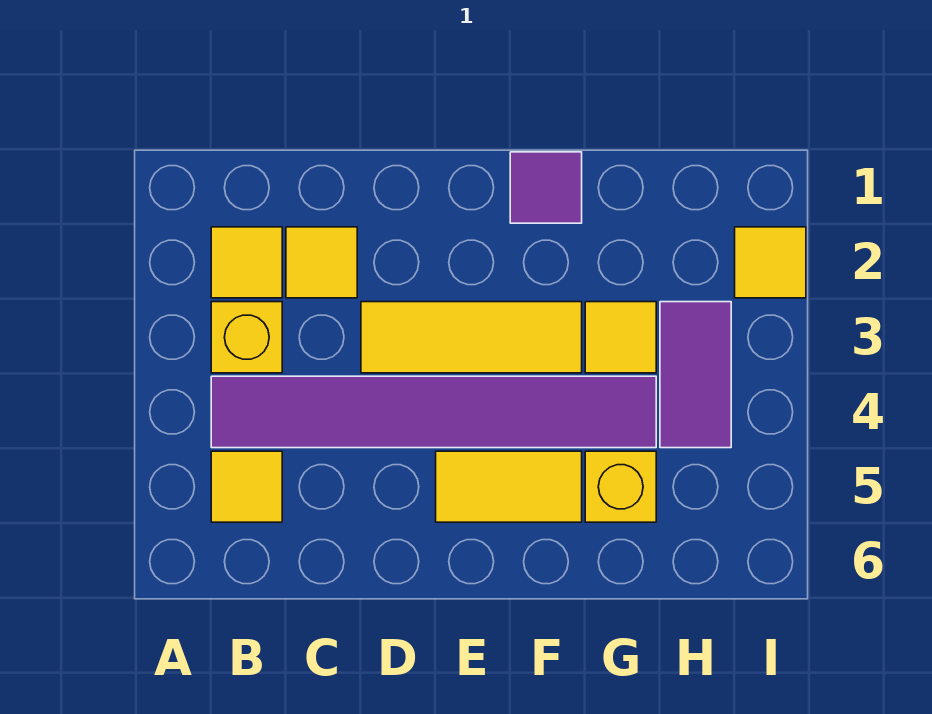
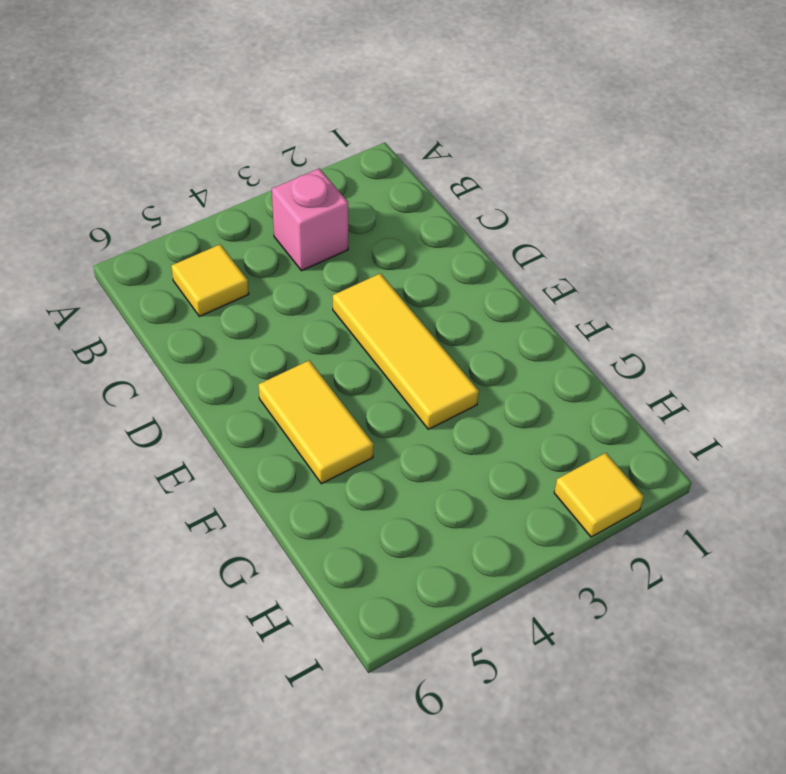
pink 1x1 brick [272,169,348,271] -> yellow 1x1 brick [211,302,282,373]
none -> yellow 1x1 tile [211,227,282,298]
none -> purple 1x6 tile [211,376,656,448]
none -> yellow 1x1 tile [286,227,357,298]

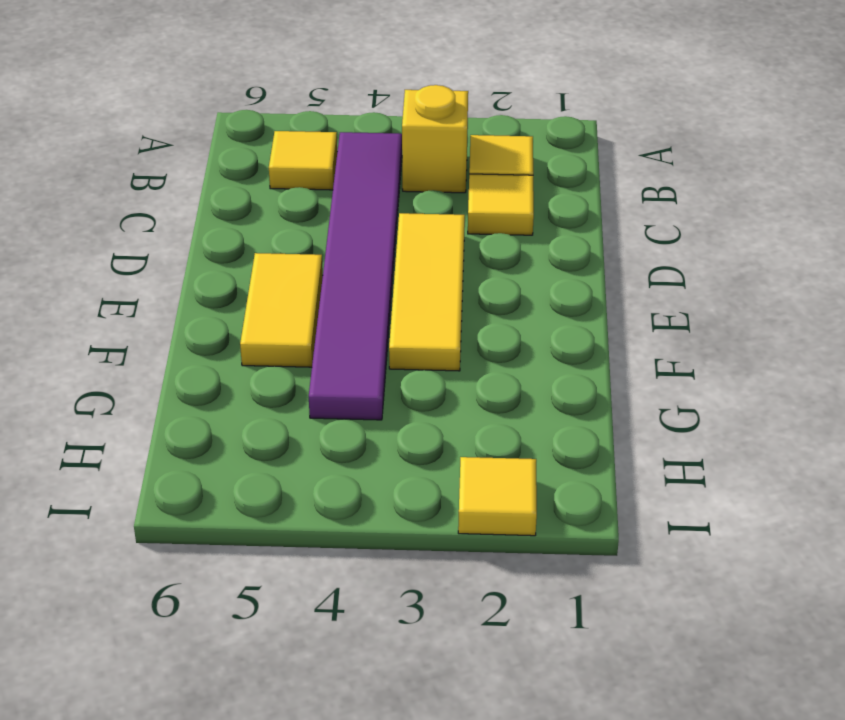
none -> purple 1x1 tile [510,152,582,223]
none -> yellow 1x1 tile [585,302,656,373]
none -> yellow 1x1 brick [585,451,656,522]

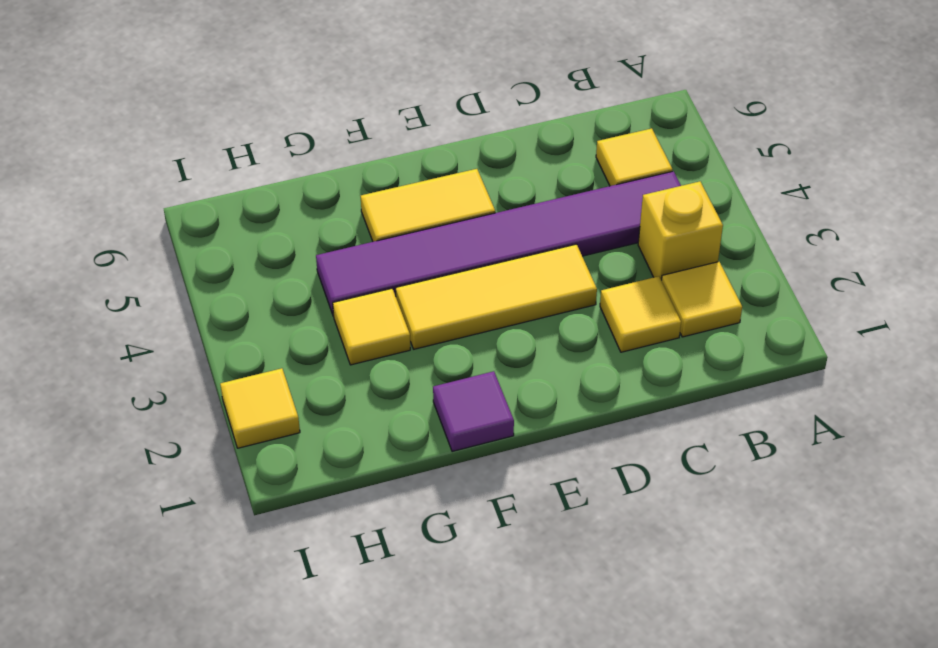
none -> yellow 1x1 brick [585,451,656,522]
none -> purple 1x2 tile [660,302,731,448]

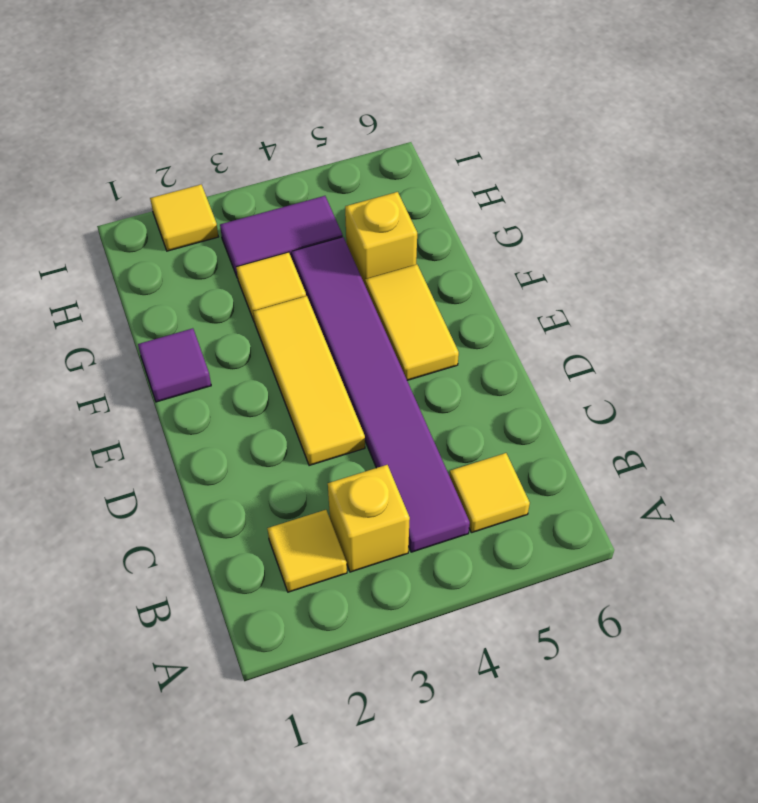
none -> yellow 1x1 tile [286,227,357,298]

